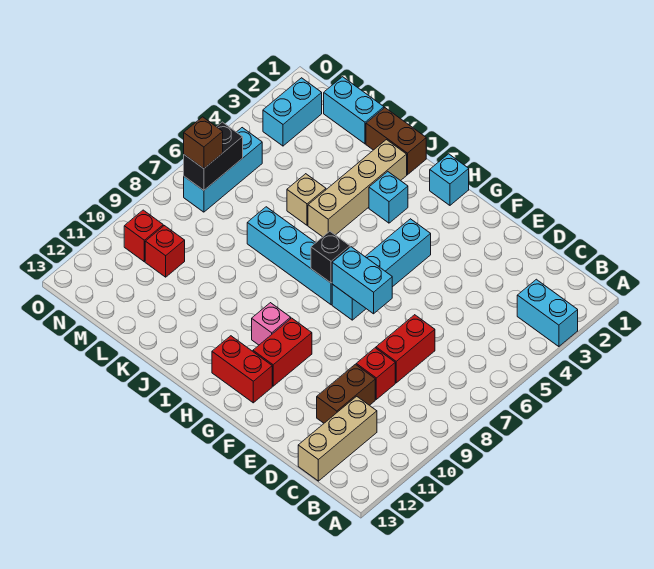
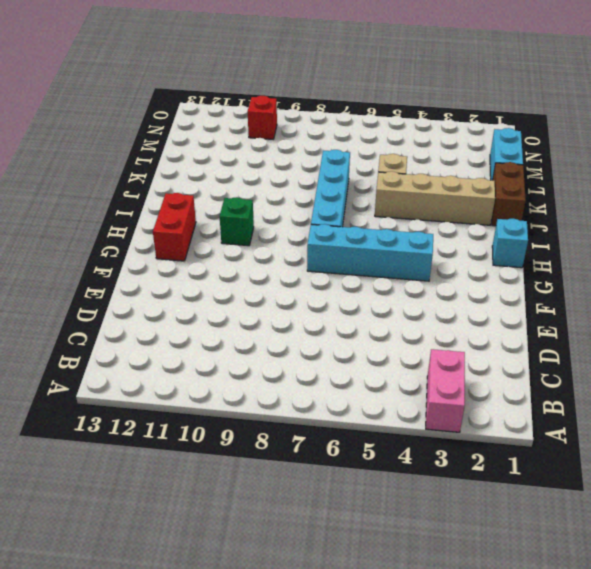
pink 1x2 brick [426,349,465,432] -> cyan 1x2 brick [517,279,578,347]
green 1x1 brick [220,197,254,246] -> pink 1x1 brick [252,303,291,345]
none -> tan 1x3 brick [298,396,377,481]
none -> red 1x2 brick [376,315,435,383]
none -> red 1x1 brick [356,348,395,399]

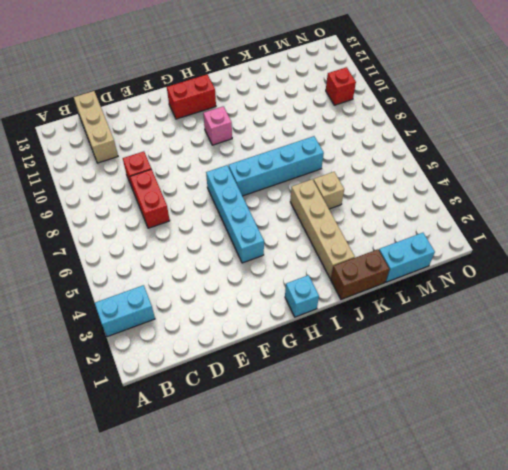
none -> brown 1x2 brick [317,364,375,423]
none -> red 1x2 brick [253,318,312,386]
none -> cyan 1x1 brick [369,172,408,223]

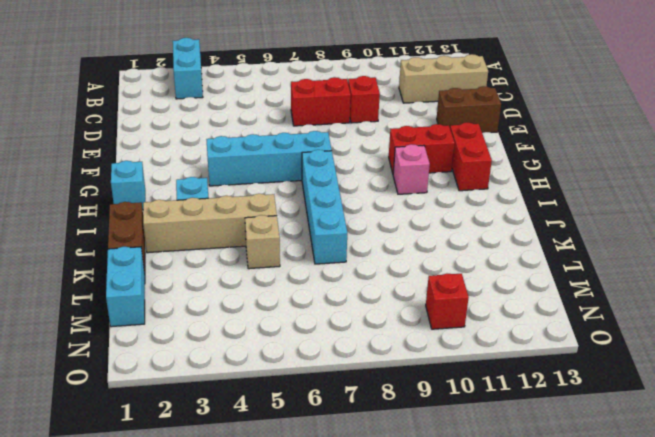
brown 1x2 brick [437,86,501,133] -> brown 1x2 brick moved to [317,364,375,423]
none -> red 1x1 brick [145,226,185,277]
none -> cyan 1x2 brick [263,78,322,146]
none -> cyan 1x3 brick [184,128,262,212]

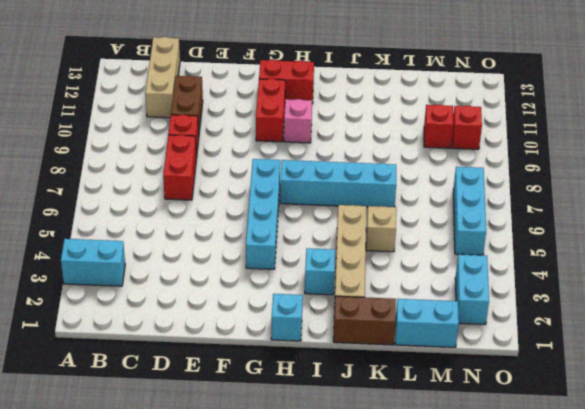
none -> cyan 1x2 brick [332,247,392,314]
none -> black 1x1 brick [311,231,350,283]
none -> black 1x2 brick [184,122,243,190]

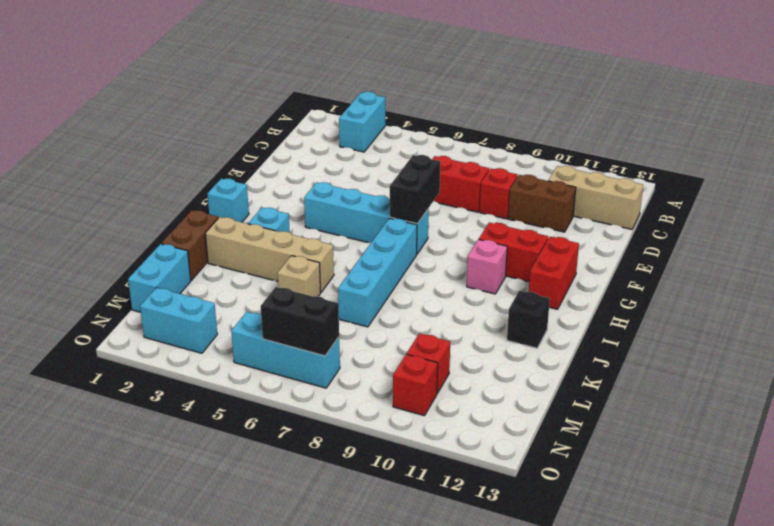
black 1x2 brick [389,155,441,224] -> cyan 1x2 brick [332,247,392,314]
black 1x1 brick [507,291,550,348] -> black 1x1 brick moved to [311,231,350,283]
none -> brown 1x1 brick [184,117,223,169]

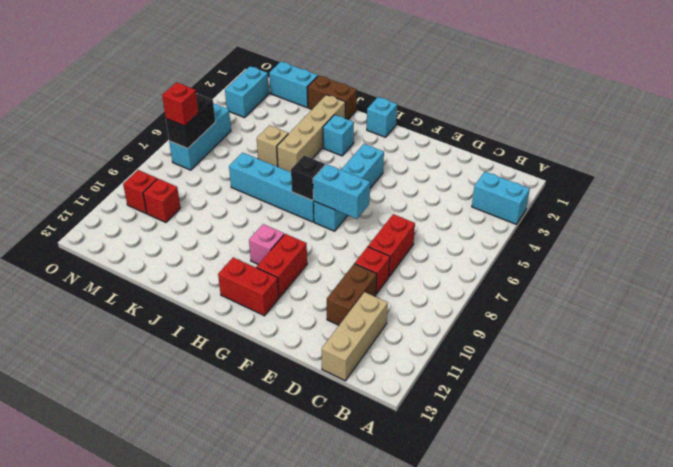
red 1x1 brick [162,82,199,126] -> brown 1x1 brick [184,117,223,169]

